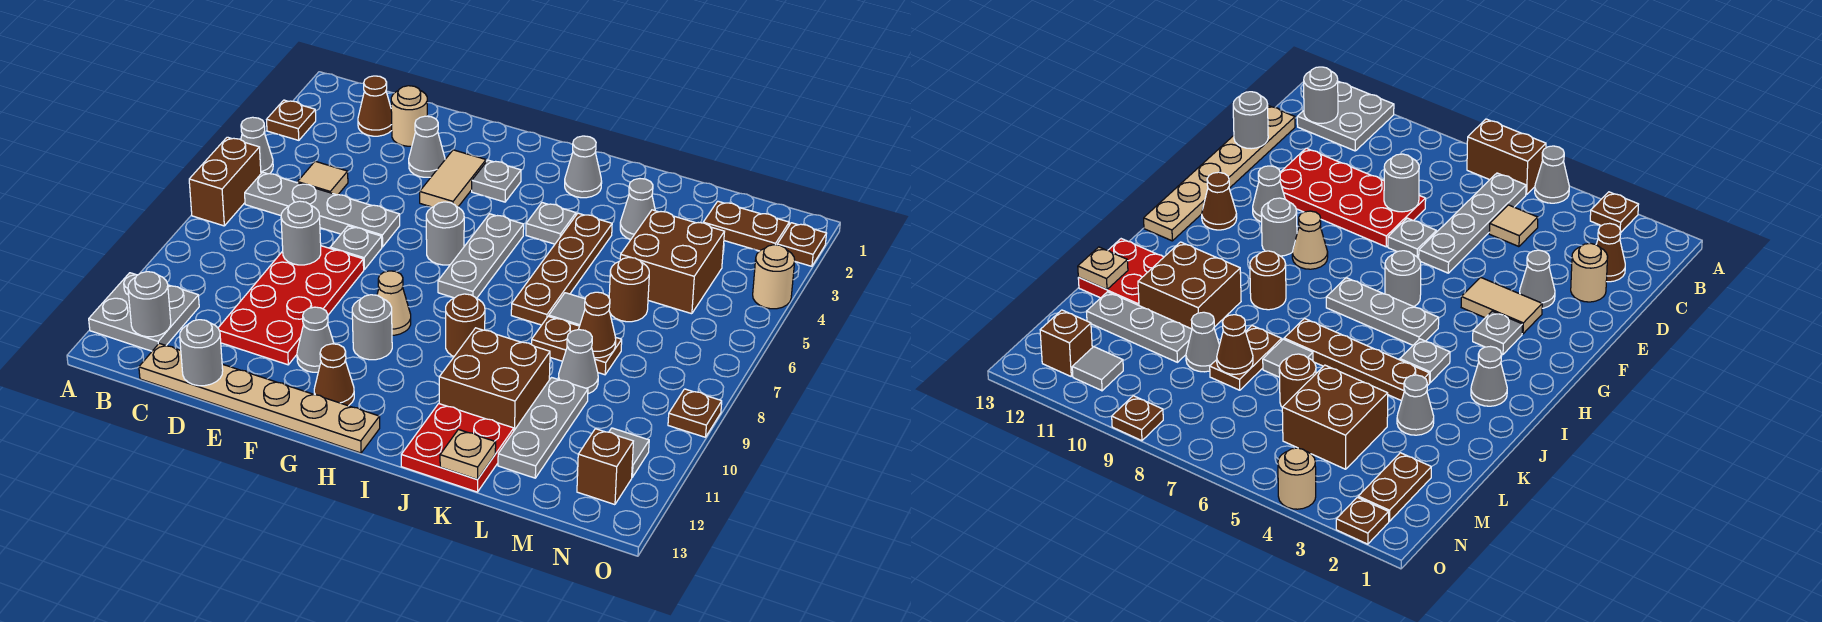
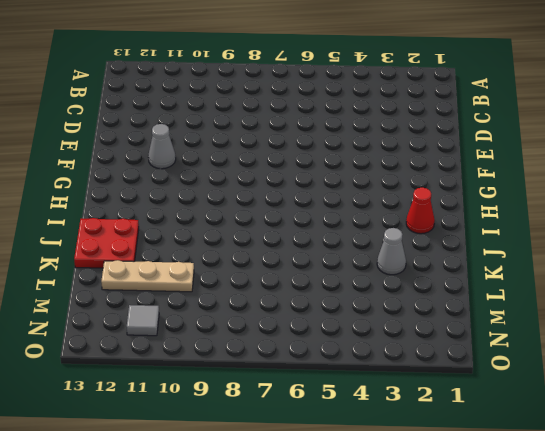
red 1x1 cone [406,188,435,234] -> grey 1x1 cone [565,136,602,198]
tan 1x3 plate [101,260,194,292] -> grey 1x3 plate [498,378,588,478]
none -> brown 1x1 plate [267,100,316,140]
none -> grey 1x1 cone [241,117,273,174]
none -> brown 1x2 brick [189,137,261,226]
none -> grey 2x2 plate [89,273,199,351]

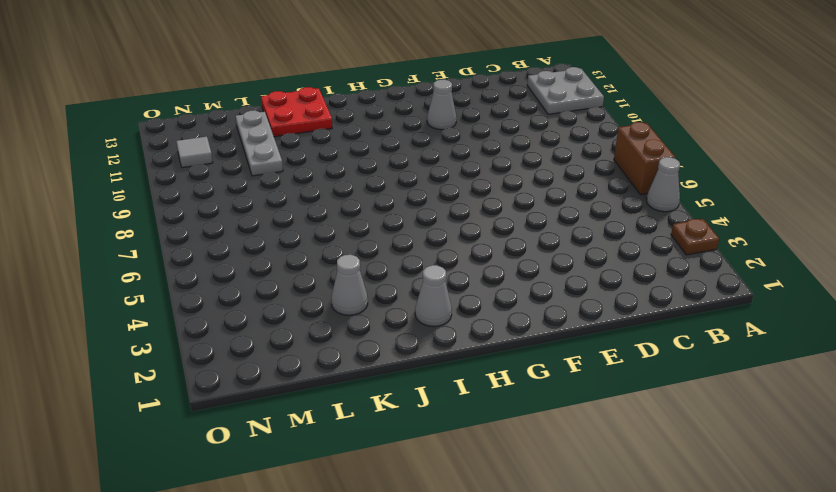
none -> grey 1x4 plate [245,172,400,247]
none -> brown 1x1 cone [358,76,392,136]
none -> tan 1x1 tile [298,161,348,195]
none -> tan 1x6 plate [139,344,380,453]

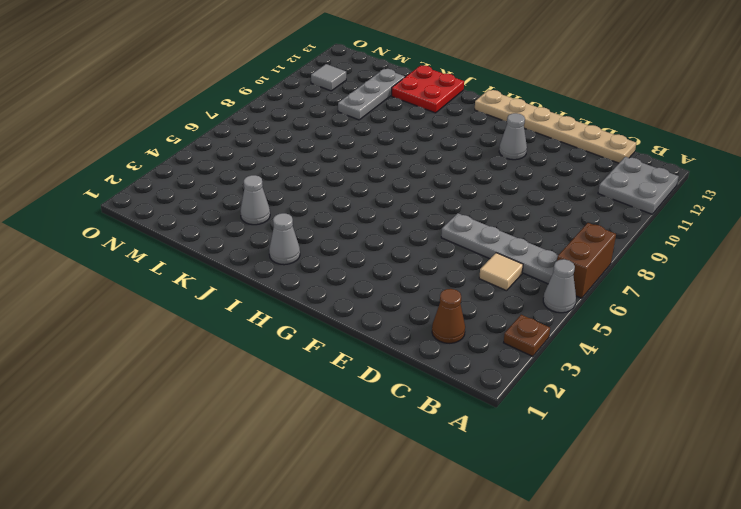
none -> tan 1x1 round brick [391,86,427,146]
none -> red 2x4 plate [218,246,364,365]
none -> grey 1x1 cone [409,116,445,177]
none -> grey 1x1 plate [330,226,382,269]

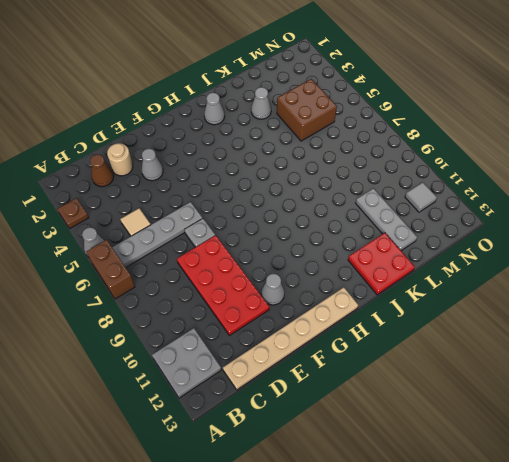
none -> tan 1x2 tile [420,150,486,207]
none -> grey 1x1 plate [472,160,521,202]
none -> grey 1x1 round brick [426,202,464,265]
none -> tan 1x1 cone [377,271,411,335]

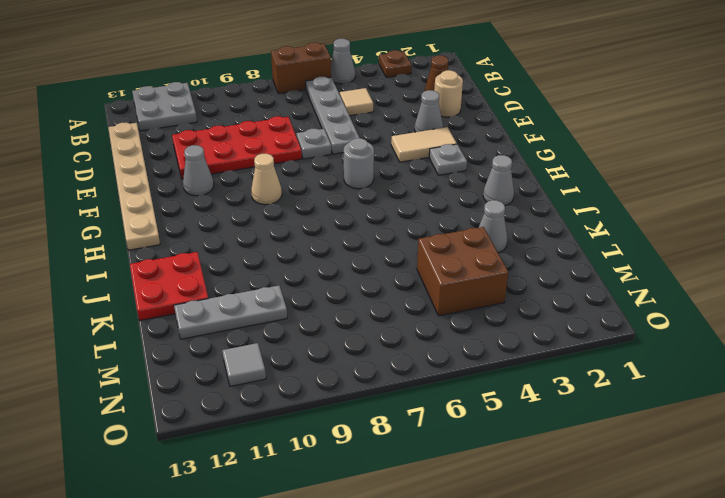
none -> grey 1x1 round brick [352,295,392,360]
none -> brown 1x1 cone [314,344,354,406]
none -> grey 1x3 plate [438,214,524,299]
none -> grey 1x1 plate [526,203,576,244]

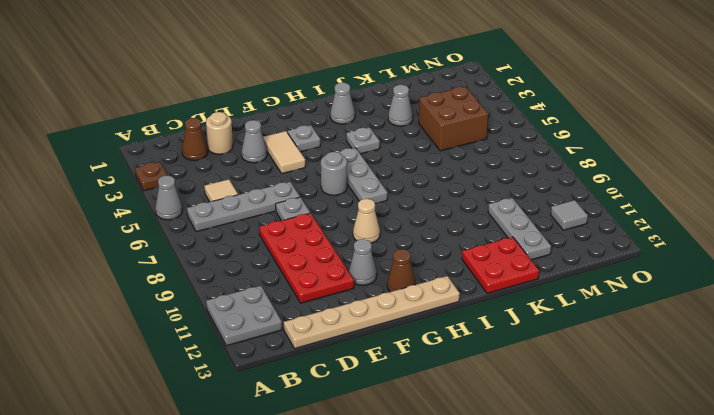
none -> brown 1x2 brick [189,137,261,226]
none -> grey 1x1 round brick [352,295,392,360]
none -> brown 1x1 round brick [446,294,485,356]
none -> brown 1x4 plate [511,213,612,325]

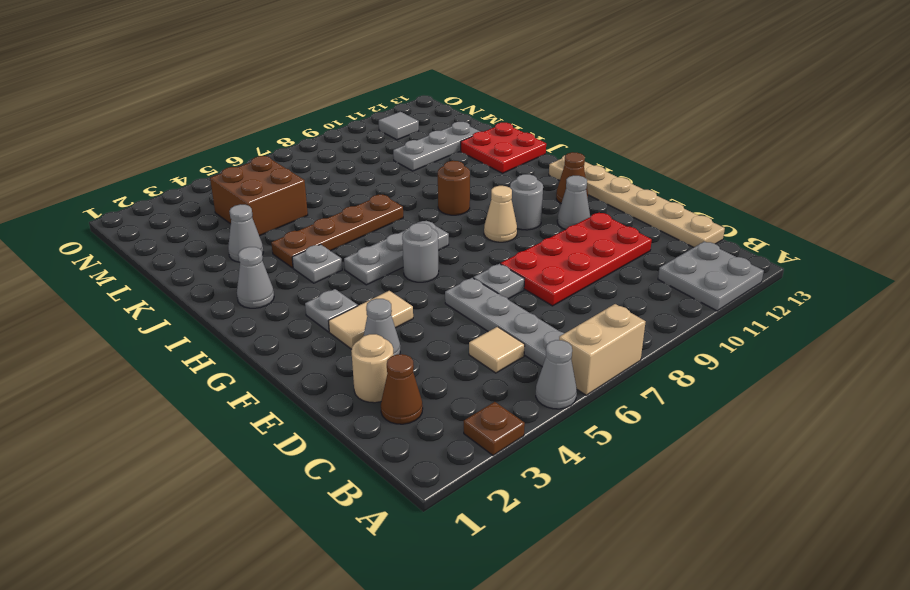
tan 1x2 brick [559,304,646,395] -> brown 1x2 brick [189,137,261,226]
none -> brown 2x2 brick [439,328,550,430]
none -> grey 1x1 tile [549,293,585,326]
none -> brown 1x2 plate [531,316,622,375]
none -> brown 1x1 round brick [609,257,649,322]

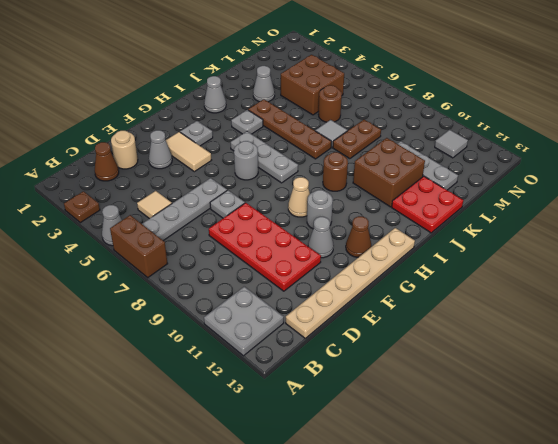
none -> grey 1x1 cone [558,330,598,394]
none -> brown 1x2 plate [703,201,789,251]
none -> brown 1x1 brick [577,429,633,505]
none -> brown 1x1 plate [777,223,827,266]

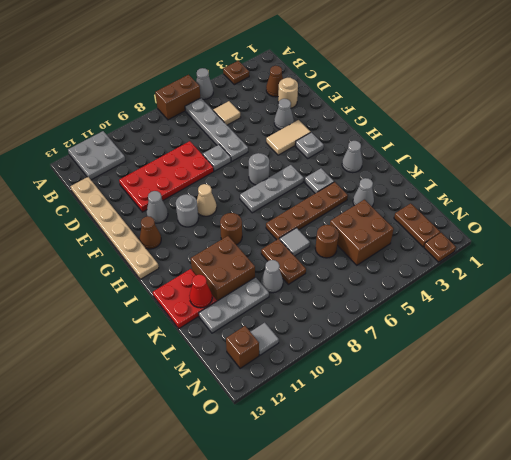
red 1x1 cone [189,275,212,308] -> none
none -> tan 1x1 round brick [753,245,795,309]
none -> brown 1x1 plate [668,389,722,437]
none -> grey 1x1 round brick [128,272,171,337]
none -> grey 1x1 round brick [281,201,321,265]

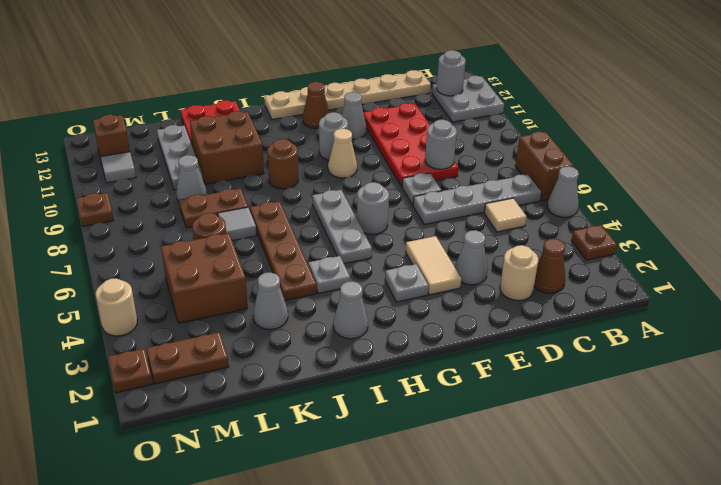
none -> grey 1x1 round brick [180,320,223,386]
none -> tan 1x1 plate [440,430,496,480]
none -> brown 1x1 cone [578,292,616,358]

